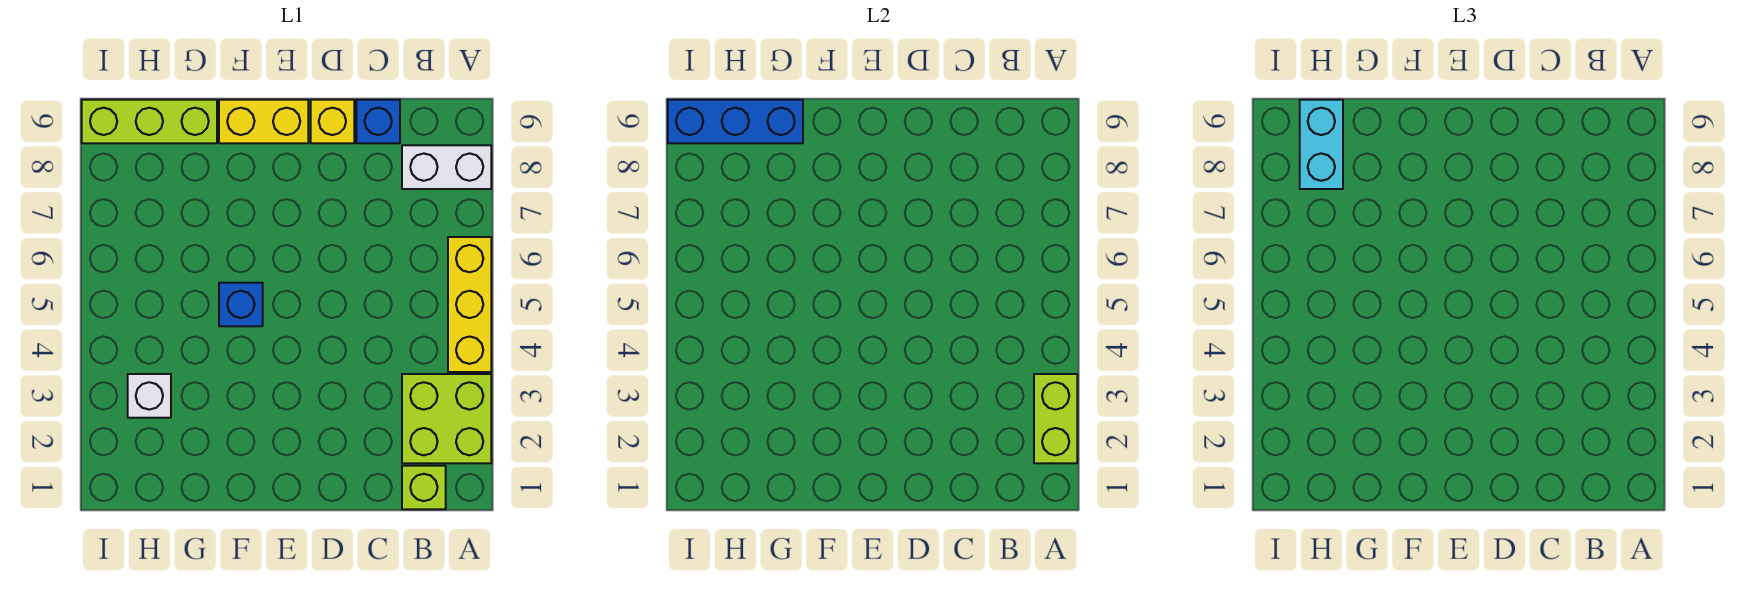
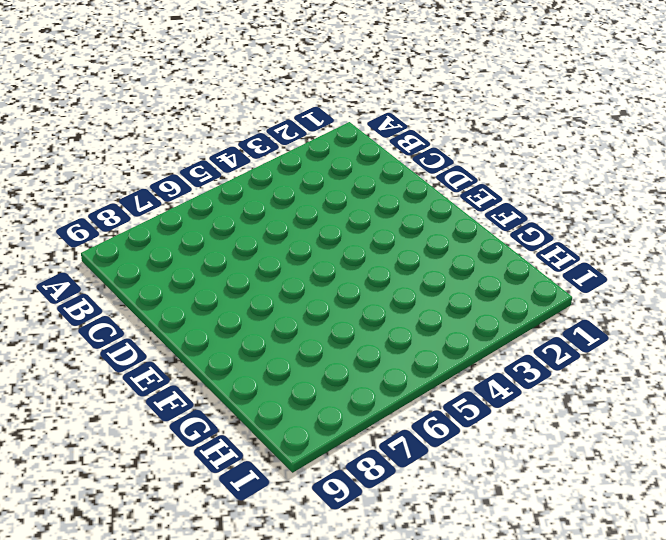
none -> lime 2x2 brick [402,374,491,463]
none -> yellow 1x3 brick [448,237,491,372]
none -> white 1x2 brick [402,145,491,189]

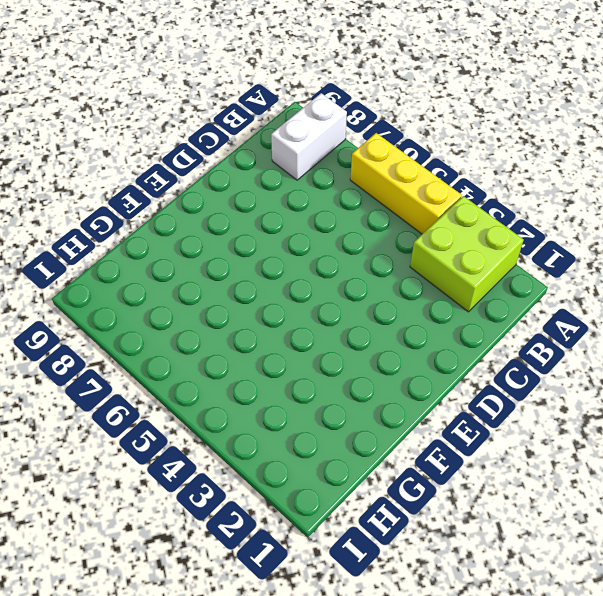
none -> lime 1x1 brick [402,466,446,509]
none -> blue 1x1 brick [356,100,400,143]
none -> yellow 1x1 brick [311,100,354,143]

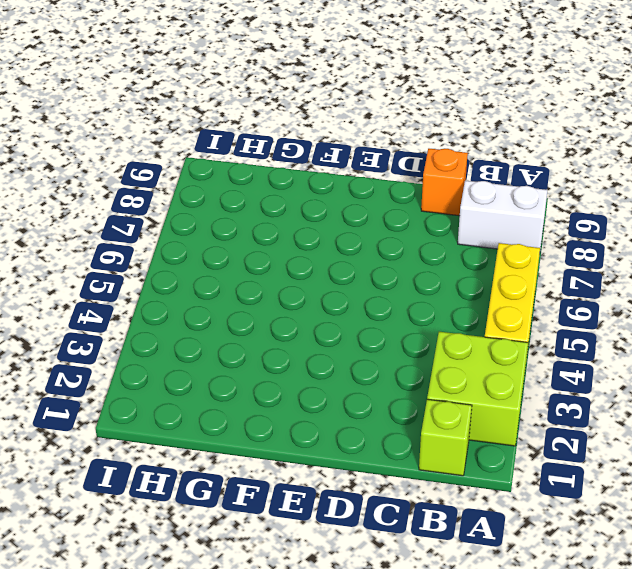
orange 1x1 brick [421,149,468,216] -> blue 1x1 brick [356,100,400,143]
none -> yellow 1x1 brick [311,100,354,143]
none -> yellow 1x2 brick [219,100,308,143]
none -> blue 1x1 brick [219,283,263,326]

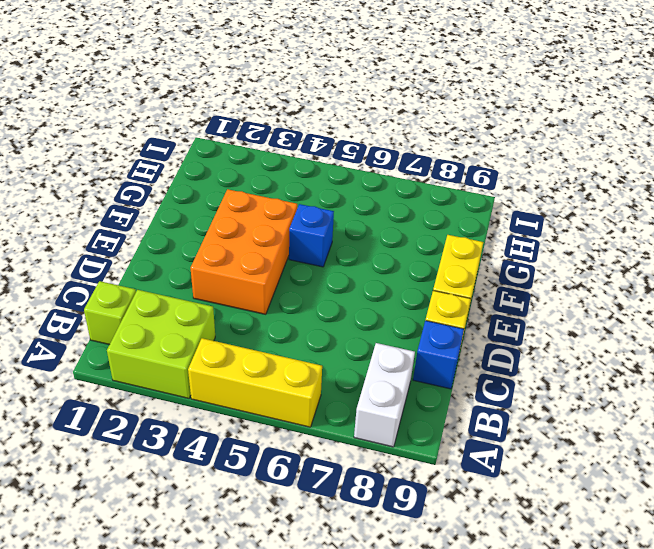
orange 2x3 brick [191,189,297,314] -> none
none -> lime 1x3 brick [82,100,217,143]
none -> white 1x1 brick [128,374,171,418]
none -> lime 1x2 brick [1034,374,1077,463]

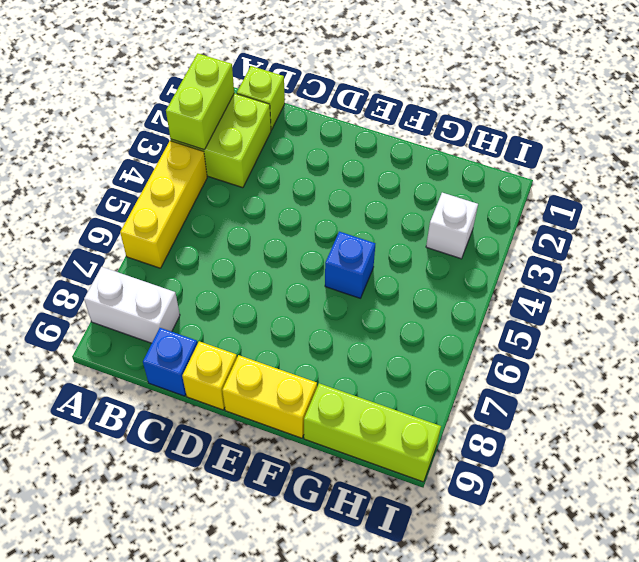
none -> blue 1x3 brick [668,100,803,143]
none -> cyan 1x2 brick [1300,100,1343,189]

